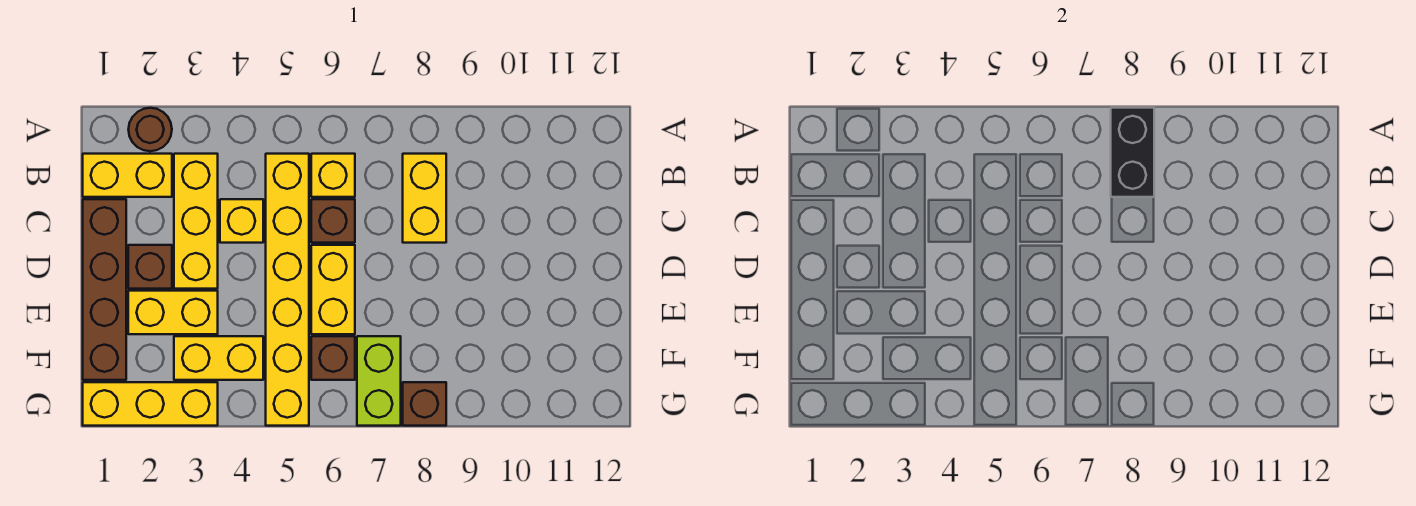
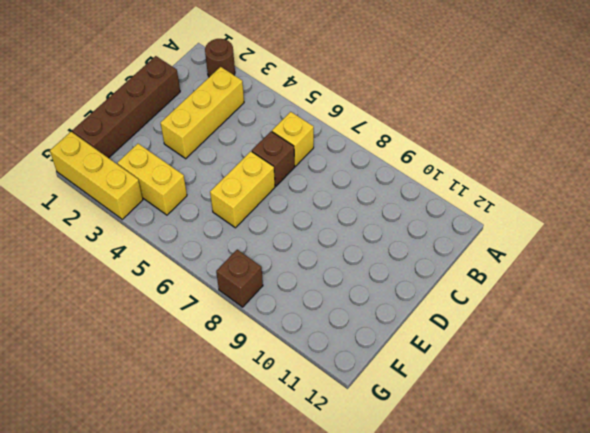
none -> yellow 1x2 brick [83,154,172,197]
none -> yellow 1x6 brick [266,154,309,426]
none -> yellow 1x2 brick [403,154,446,243]

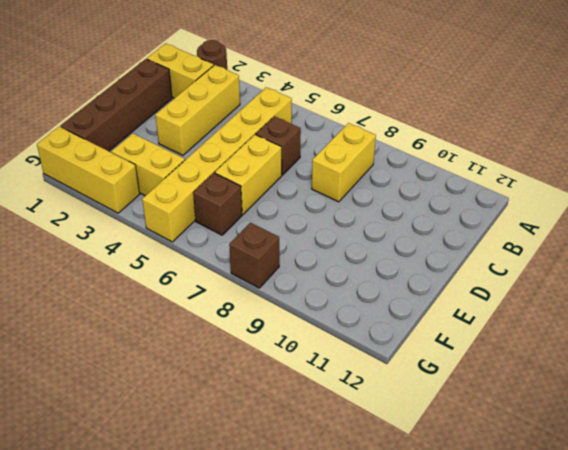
none -> yellow 1x1 brick [311,154,355,197]
none -> yellow 1x1 brick [220,199,263,243]
none -> brown 1x1 brick [128,245,172,289]

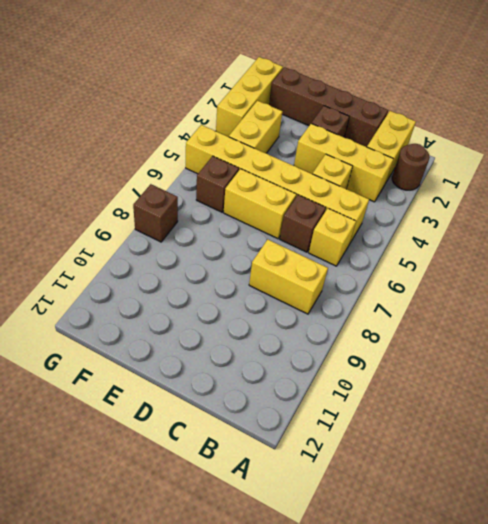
none -> yellow 1x2 brick [128,291,218,334]
none -> lime 1x2 brick [357,336,401,426]
none -> black 1x2 brick [1111,108,1154,197]

